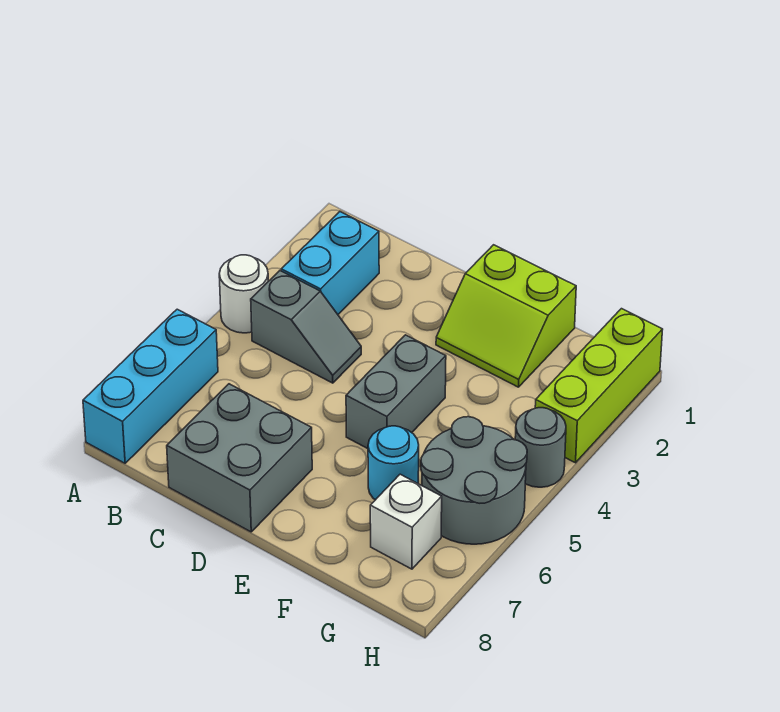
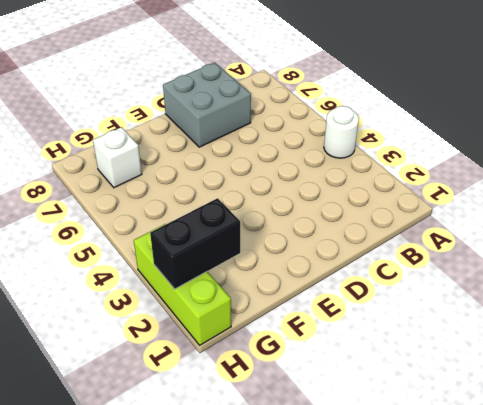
black 1x2 brick [150,198,240,289] -> none
none -> cyan 1x3 brick [83,309,218,463]
none -> cyan 1x2 brick [281,212,379,314]
none -> grey 1x2 slope [251,271,361,383]

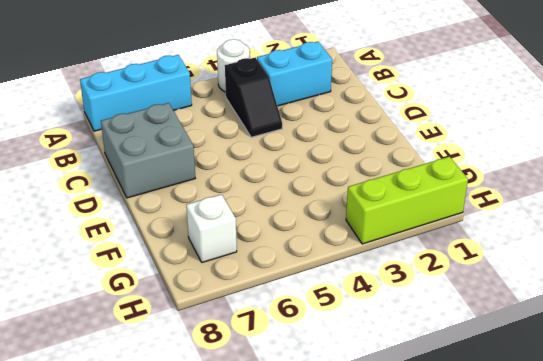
black 1x2 slope [225,58,282,137] -> grey 1x2 slope [251,271,361,383]
none -> lime 2x2 slope [436,245,576,387]
none -> grey 1x2 brick [346,335,446,449]
none -> cyan 1x1 round brick [368,426,419,500]

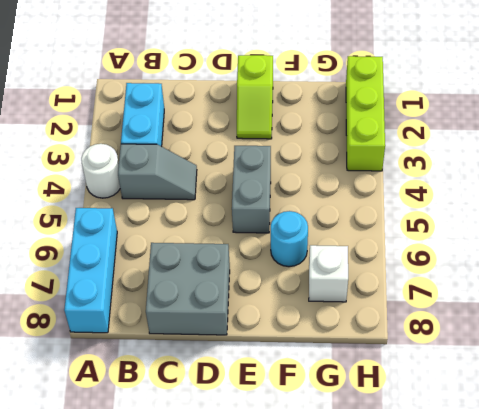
lime 1x2 slope [237,55,273,139] -> lime 2x2 slope [436,245,576,387]
none -> grey 2x2 round brick [421,417,527,544]
none -> grey 1x1 round brick [515,408,566,487]

